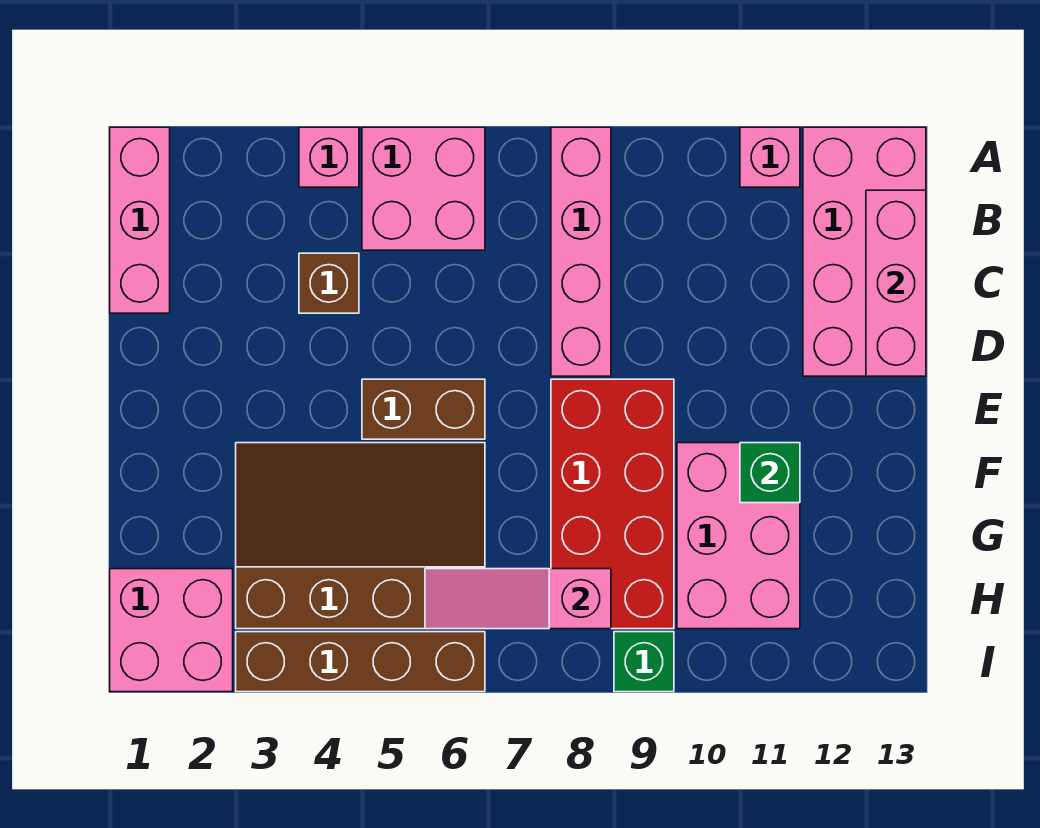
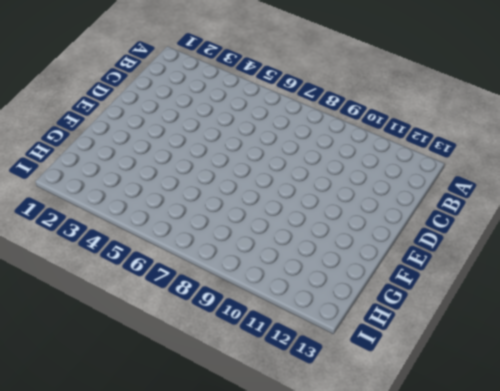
none -> pink 1x3 brick [110,127,170,313]
none -> pink 1x1 brick [299,127,359,187]
none -> pink 2x2 brick [362,127,485,250]

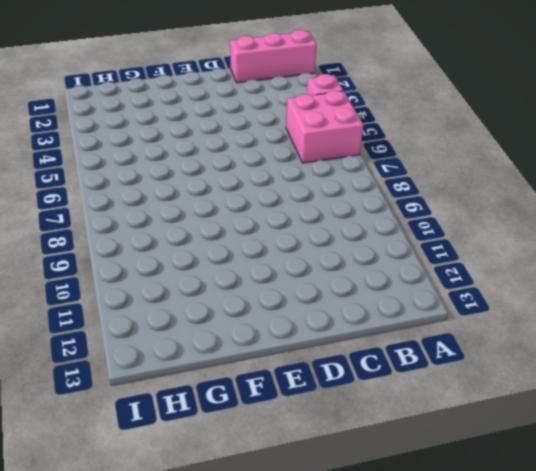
none -> pink 1x4 brick [551,127,611,376]
none -> pink 1x1 brick [740,127,800,187]
none -> pink 2x4 brick [803,127,926,376]

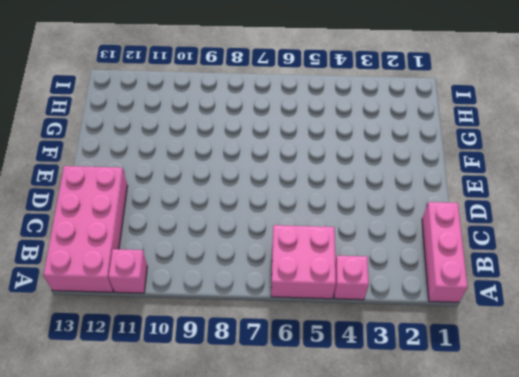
none -> pink 1x4 brick [551,127,611,376]
none -> brown 1x1 brick [299,253,359,313]
none -> brown 1x2 brick [362,379,485,439]

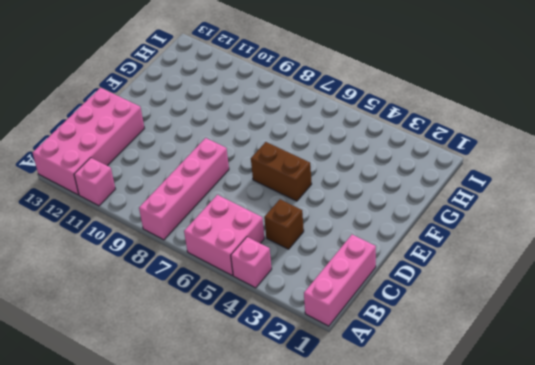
none -> red 2x4 brick [551,379,674,629]
none -> brown 3x4 slope [236,443,485,629]
none -> pink 2x3 brick [677,443,800,629]

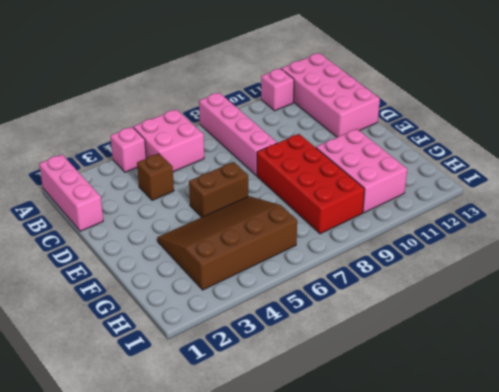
none -> pink 2x2 brick [110,569,233,692]
none -> brown 1x4 brick [236,632,485,692]
none -> green 1x1 brick [614,632,674,692]

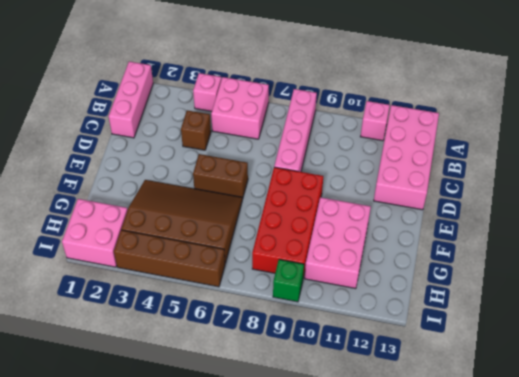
none -> pink 1x3 brick [866,190,926,376]
none -> green 1x1 brick [740,443,800,503]
none -> pink 1x3 slope [425,569,611,629]

